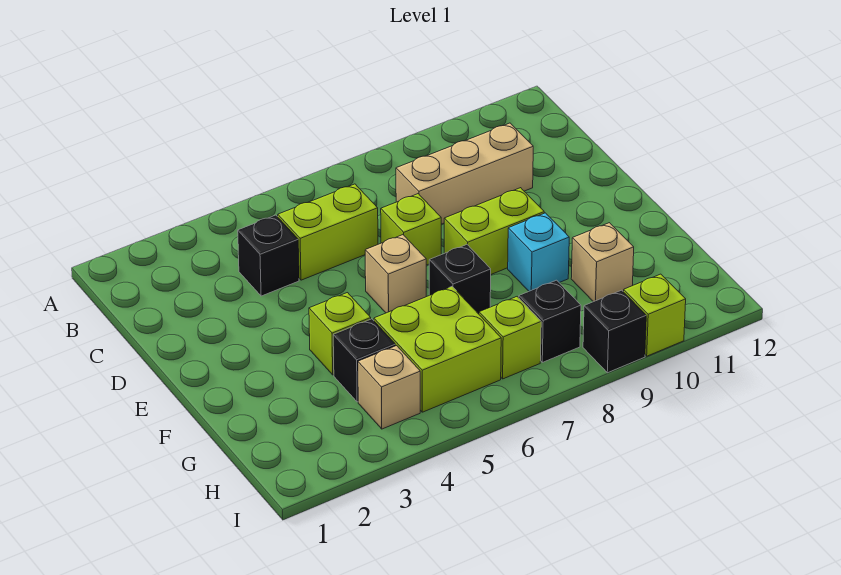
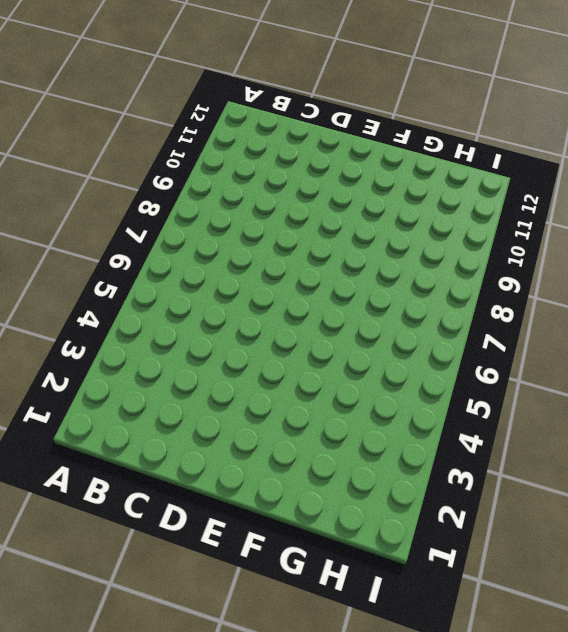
none -> black 1x1 brick [238,215,299,296]
none -> lime 1x2 brick [278,184,378,280]
none -> tan 1x3 brick [396,123,533,224]

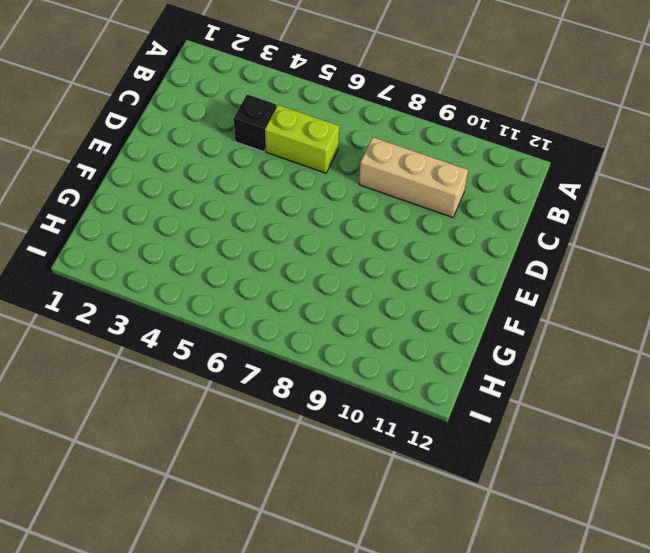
none -> lime 1x1 brick [381,194,441,265]
none -> tan 1x1 brick [365,235,426,313]
none -> lime 1x2 brick [444,188,544,274]

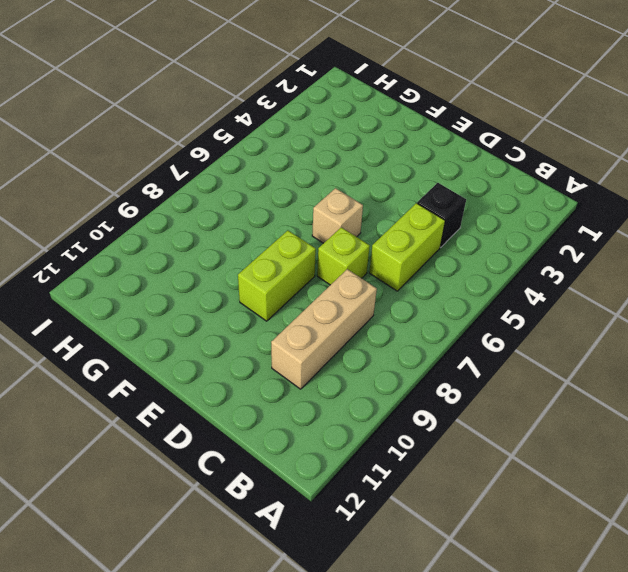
none -> lime 1x1 brick [309,293,371,375]
none -> black 1x1 brick [429,245,491,314]
none -> cyan 1x1 brick [508,213,569,291]

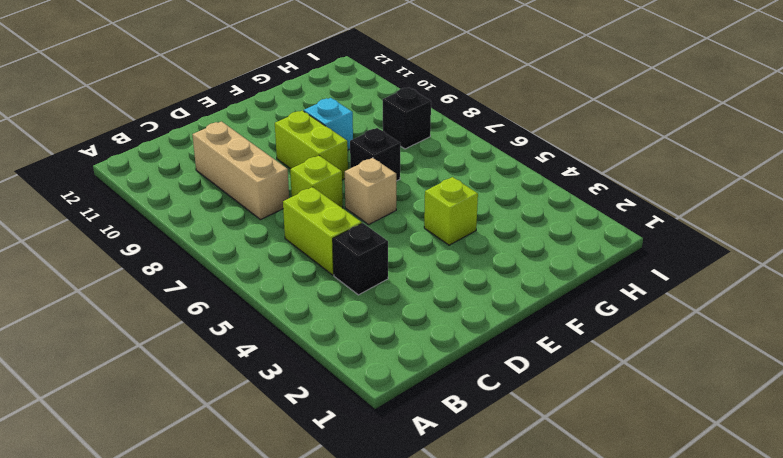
none -> black 1x1 brick [333,319,395,402]
none -> lime 2x2 brick [374,287,501,412]
none -> tan 1x1 brick [571,223,634,302]

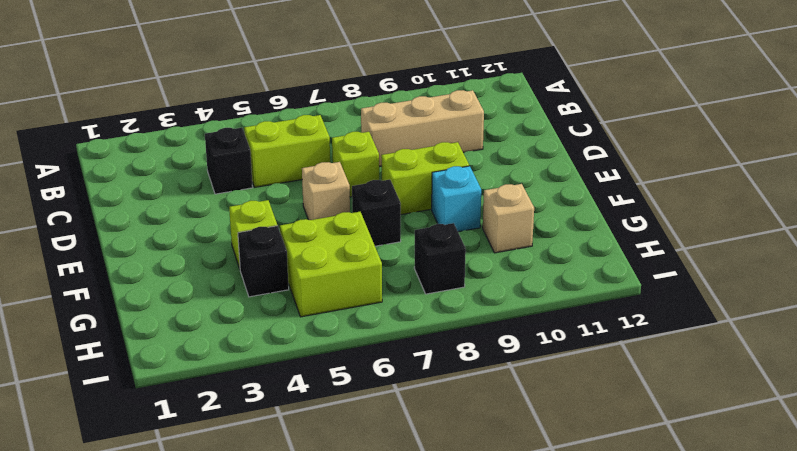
none -> tan 1x1 brick [358,346,420,429]
none -> lime 1x1 brick [479,297,541,379]
none -> black 1x1 brick [583,290,646,373]

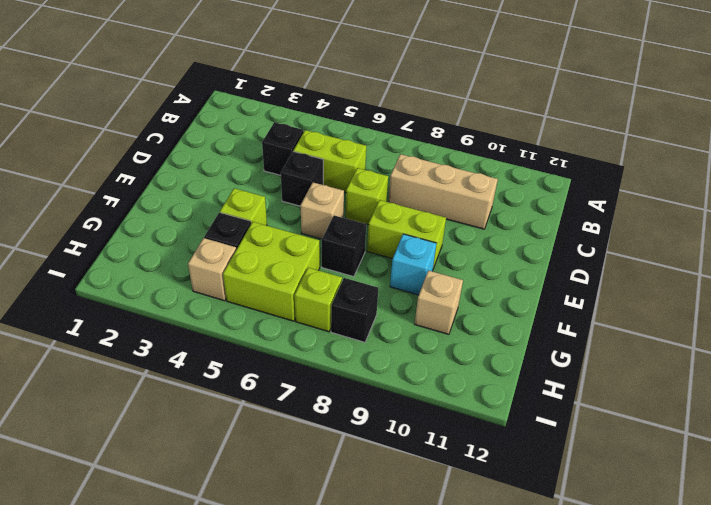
black 1x1 brick [281,152,323,206] -> black 1x1 brick moved to [583,290,646,373]
none -> lime 1x1 brick [623,274,686,356]

